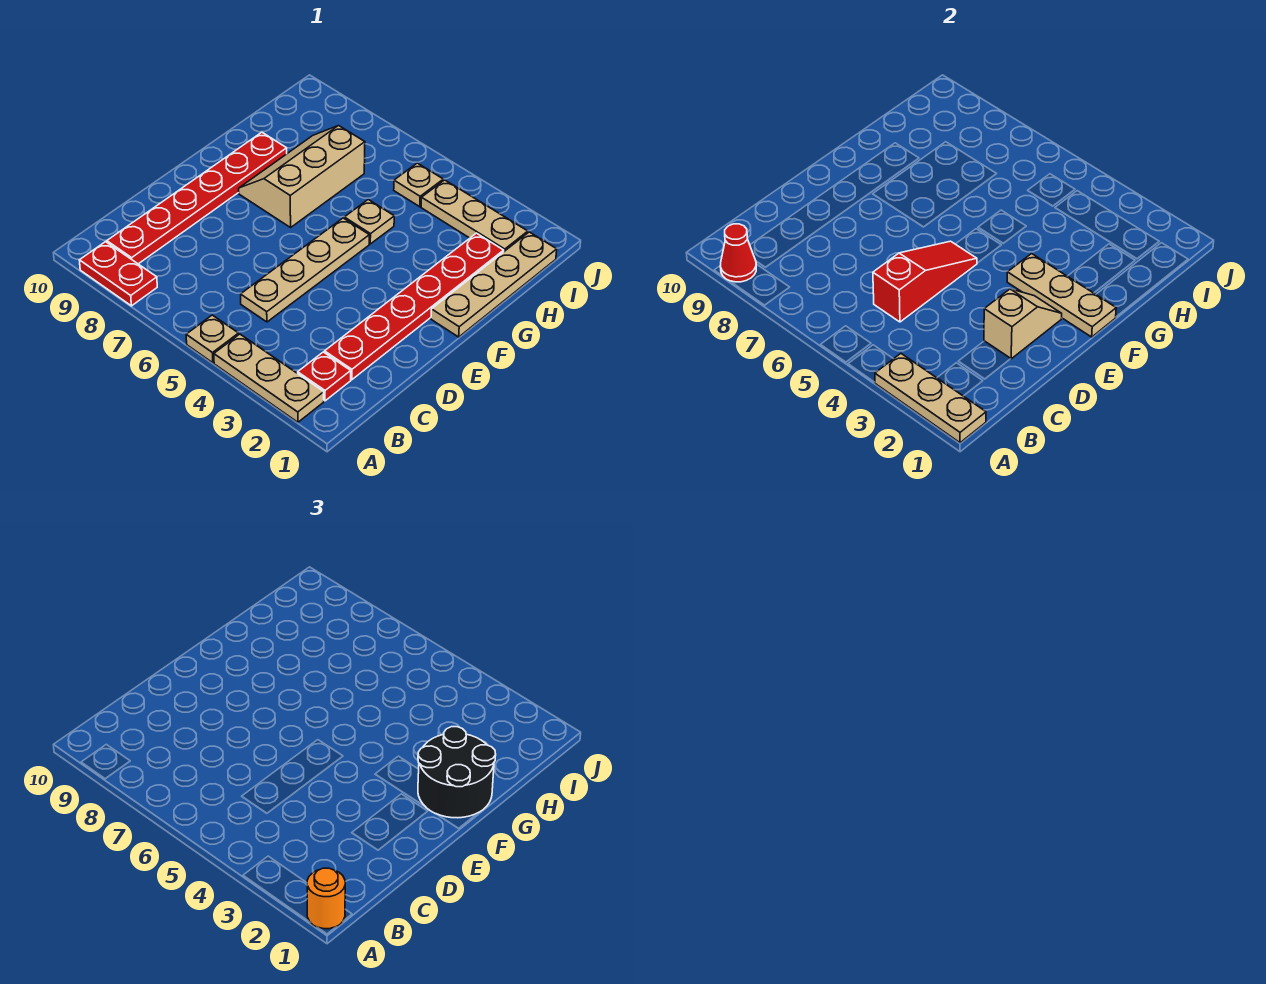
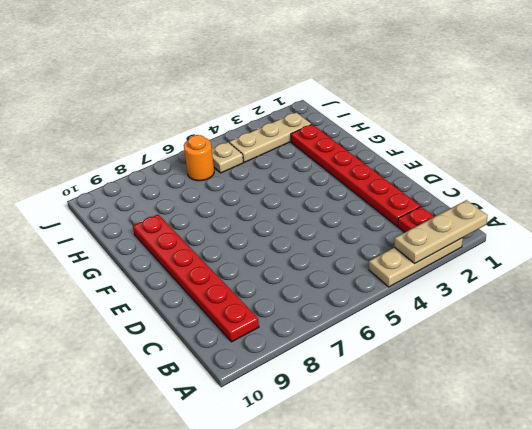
orange 1x1 round brick [184,135,214,181] -> orange 1x1 round brick moved to [307,868,345,929]
none -> tan 1x1 plate [186,315,239,363]
none -> red 1x2 plate [79,242,157,306]
none -> tan 1x4 plate [241,218,369,322]

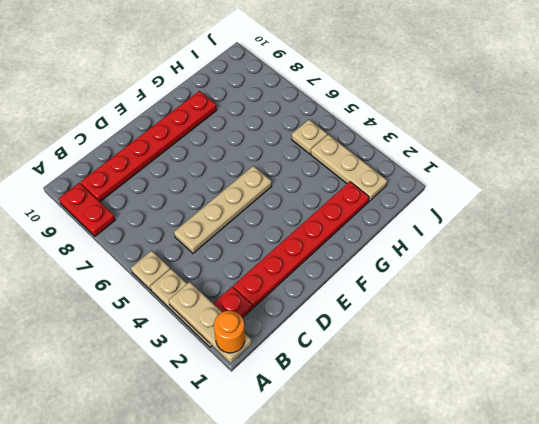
none -> tan 1x4 plate [431,232,557,337]
none -> tan 2x3 slope [239,126,365,227]
none -> tan 1x1 plate [344,200,394,244]

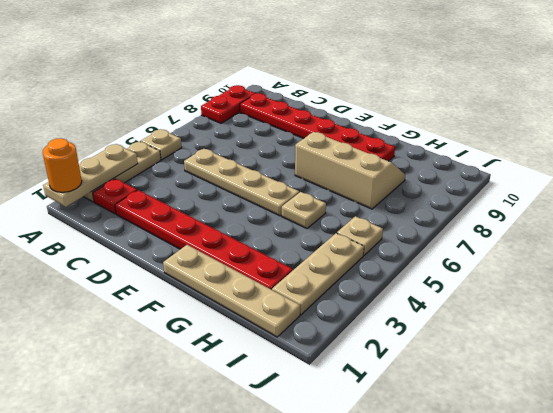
none -> red 1x1 cone [720,224,756,282]
none -> red 1x3 slope [873,241,977,322]
none -> tan 1x2 slope [984,289,1062,359]

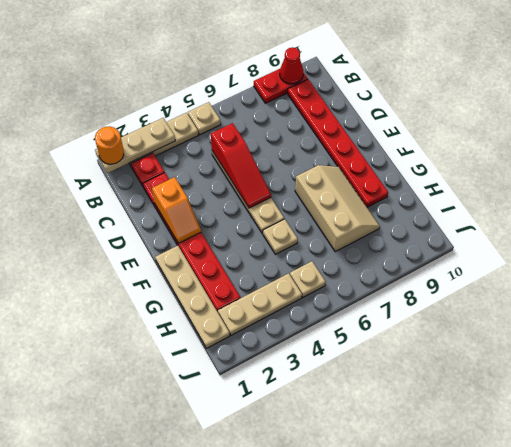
orange 1x2 slope [152,177,201,243] -> tan 1x2 slope [984,289,1062,359]
none -> tan 1x3 plate [1007,254,1116,337]
none -> black 2x2 round brick [418,727,496,818]

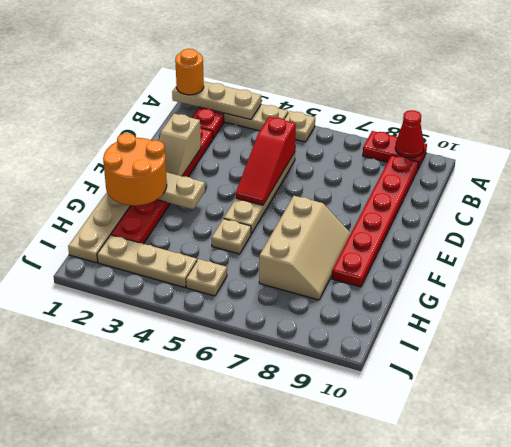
orange 2x2 round brick [103,133,167,206] -> black 2x2 round brick [418,727,496,818]

